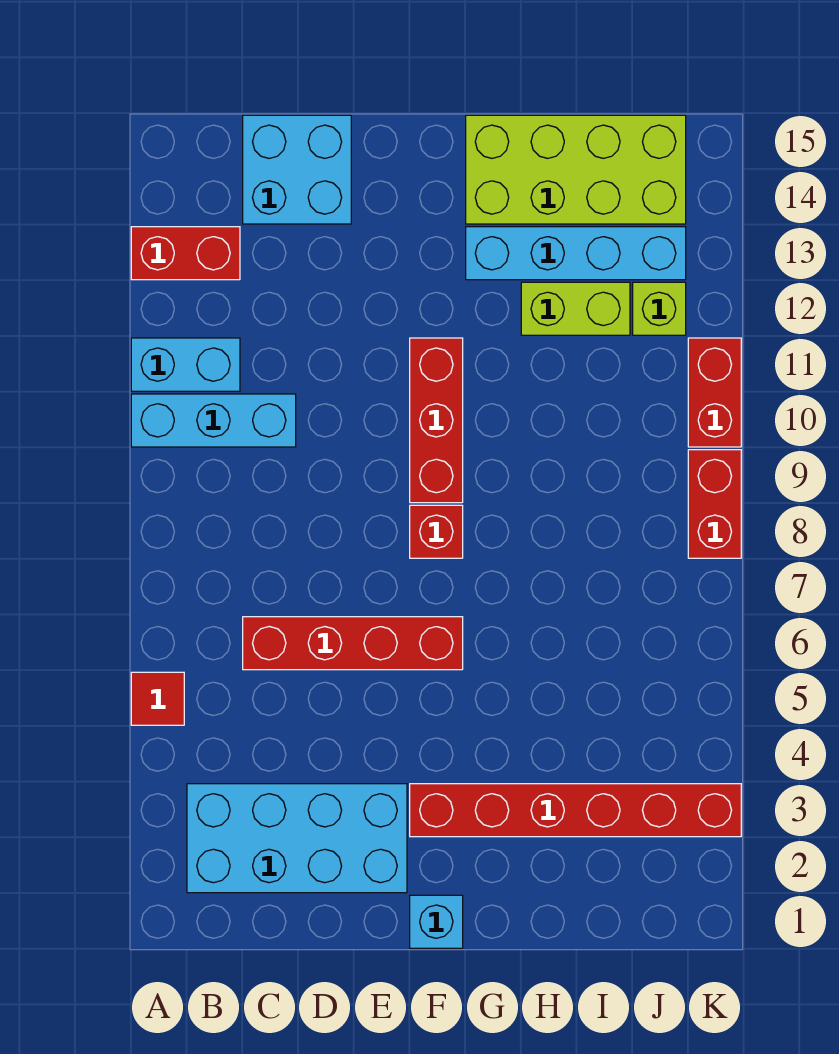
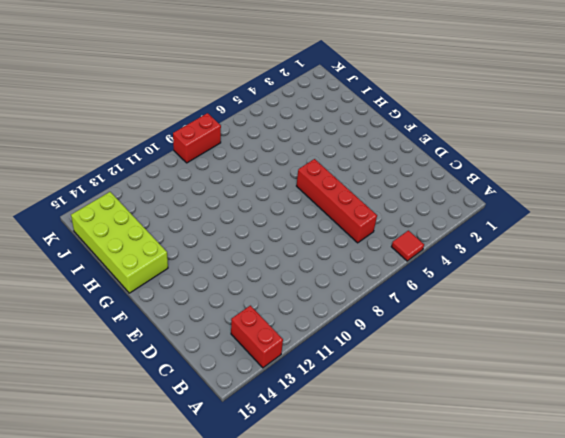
none -> cyan 1x3 brick [131,394,296,447]
none -> cyan 1x2 brick [131,338,240,391]
none -> cyan 2x4 brick [187,784,407,893]

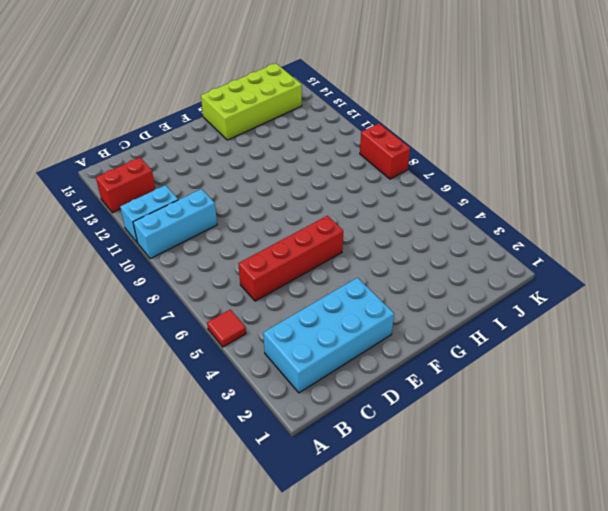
none -> cyan 2x2 brick [243,115,351,224]
none -> cyan 1x1 brick [410,895,463,948]
none -> red 1x6 brick [410,784,741,837]

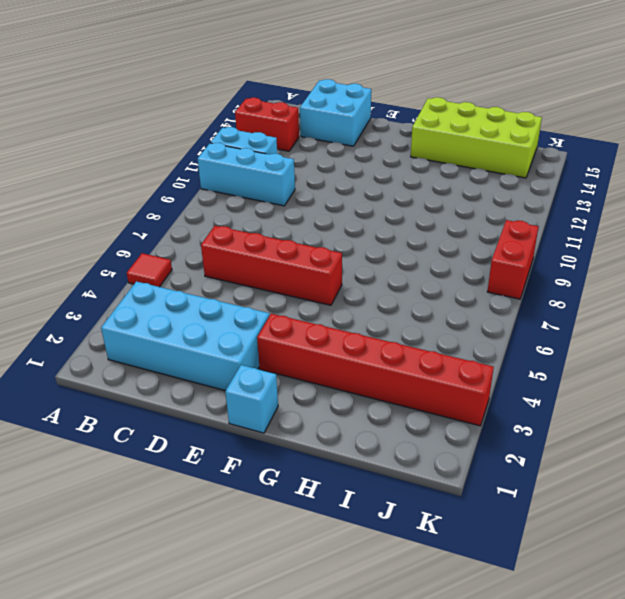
none -> red 1x1 brick [410,505,463,558]
none -> red 1x3 brick [410,338,463,503]
none -> cyan 1x4 brick [466,227,686,280]

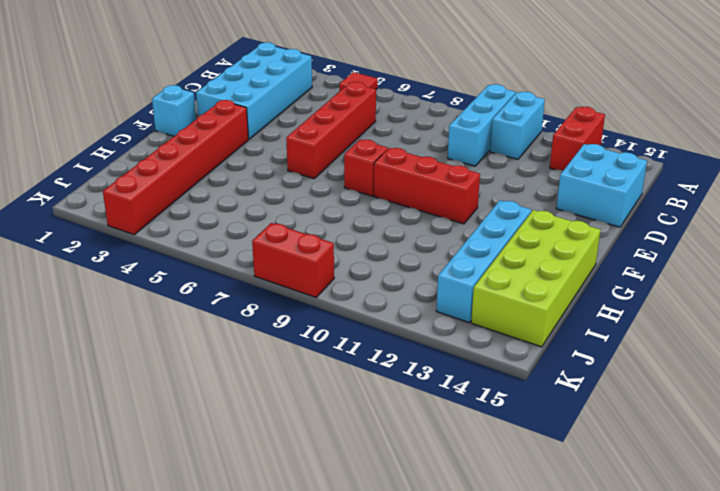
none -> lime 1x2 brick [521,282,630,335]
none -> lime 1x1 brick [633,282,686,335]
none -> red 1x2 brick [688,338,741,447]

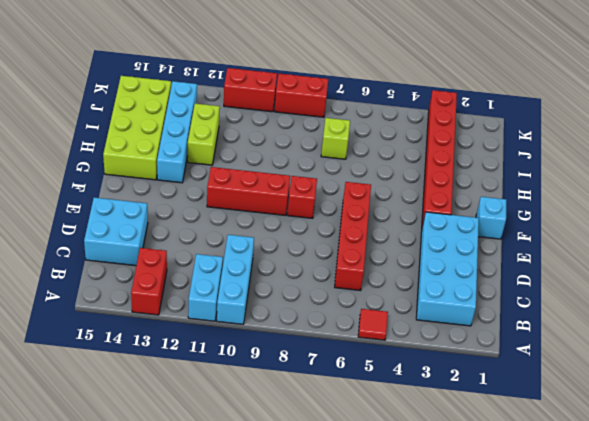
lime 1x1 brick [321,118,350,159] -> lime 1x1 brick moved to [633,282,686,335]

